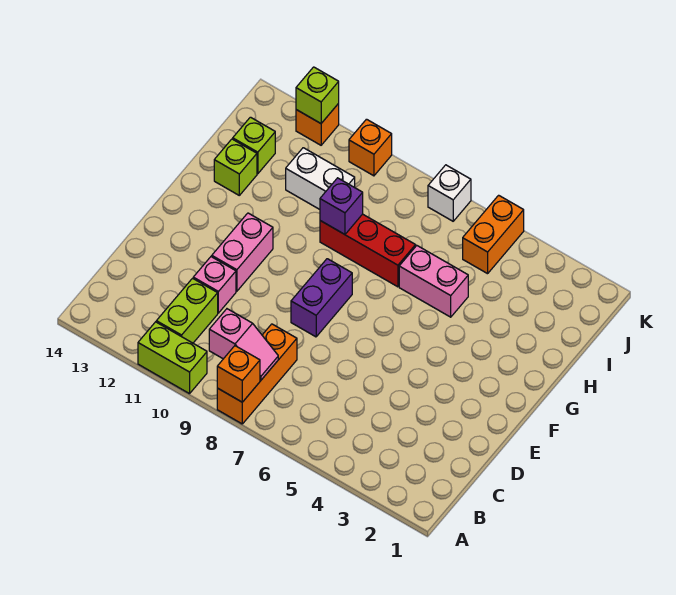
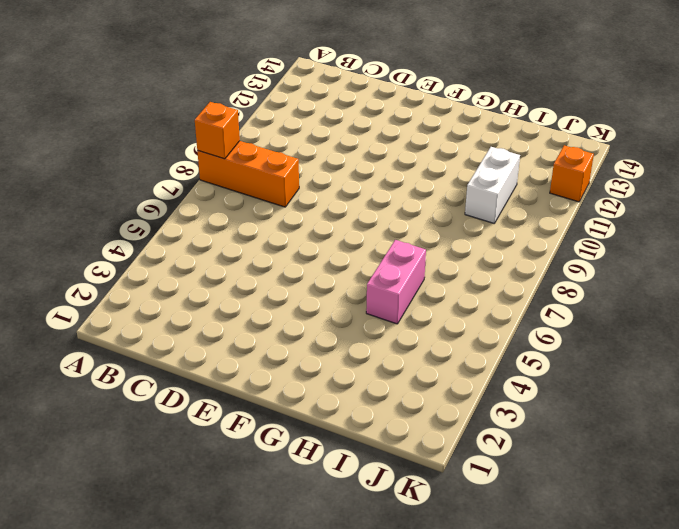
none -> lime 1x2 brick [138,322,207,394]
none -> lime 1x2 brick [156,278,218,343]
none -> pink 1x1 brick [193,257,236,313]

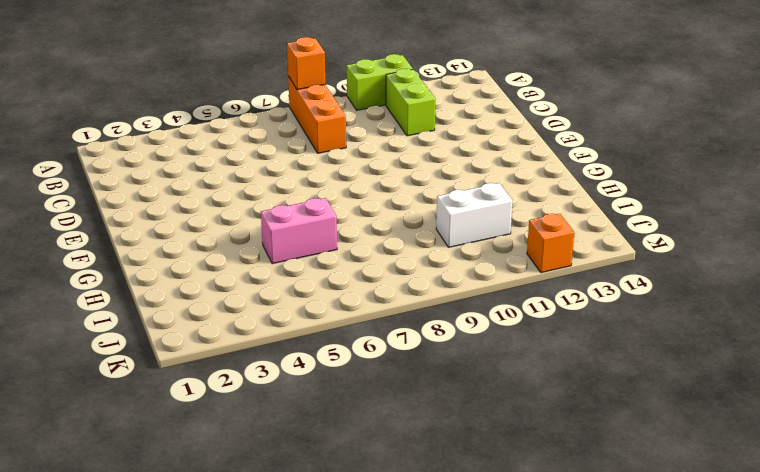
none -> pink 1x1 brick [193,257,236,313]
none -> purple 1x2 brick [291,259,352,337]
none -> pink 1x2 brick [212,213,273,291]

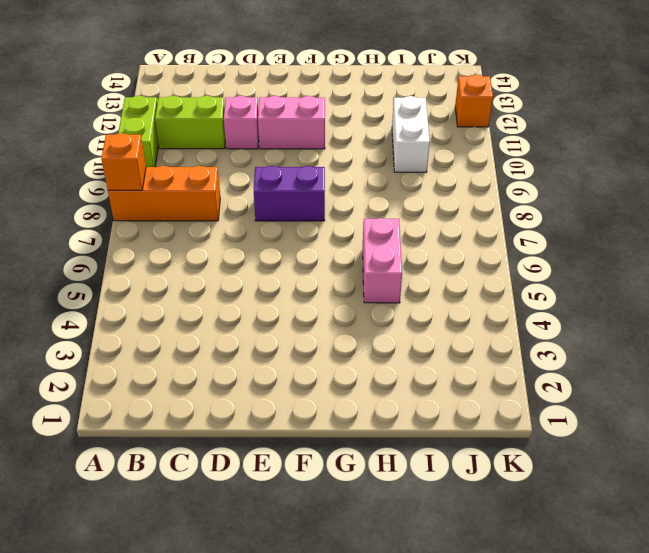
none -> red 1x3 brick [320,214,416,287]
none -> lime 1x1 brick [214,139,257,195]
none -> lime 1x1 brick [233,117,275,174]

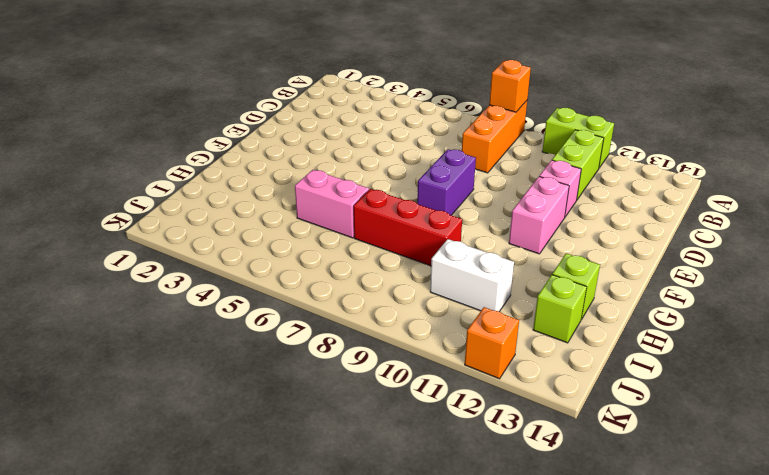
none -> orange 1x2 brick [463,195,524,274]
none -> white 1x1 brick [428,165,471,221]
none -> orange 1x1 brick [349,119,392,176]

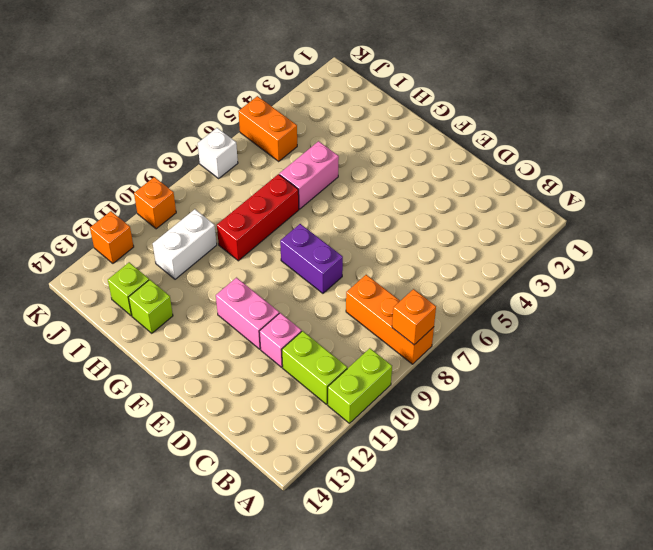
none -> pink 1x2 slope [209,309,278,380]
none -> purple 1x1 brick [320,178,363,234]
none -> lime 1x1 brick [296,67,339,123]

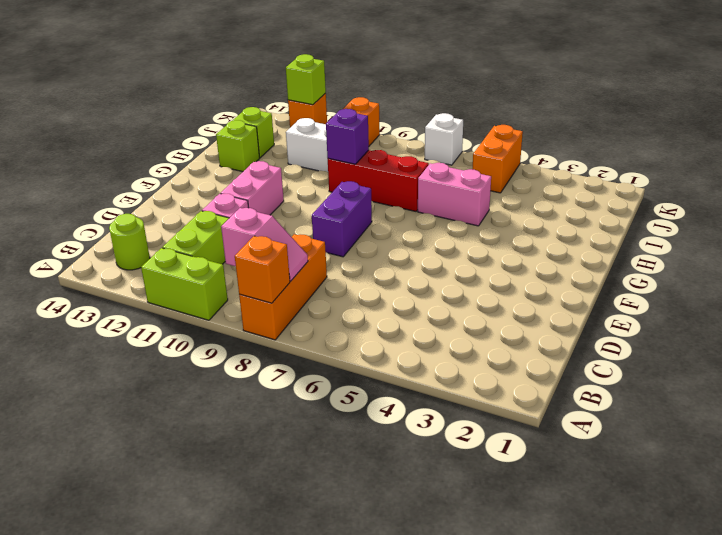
lime 1x1 round brick [109,214,150,270] -> none

